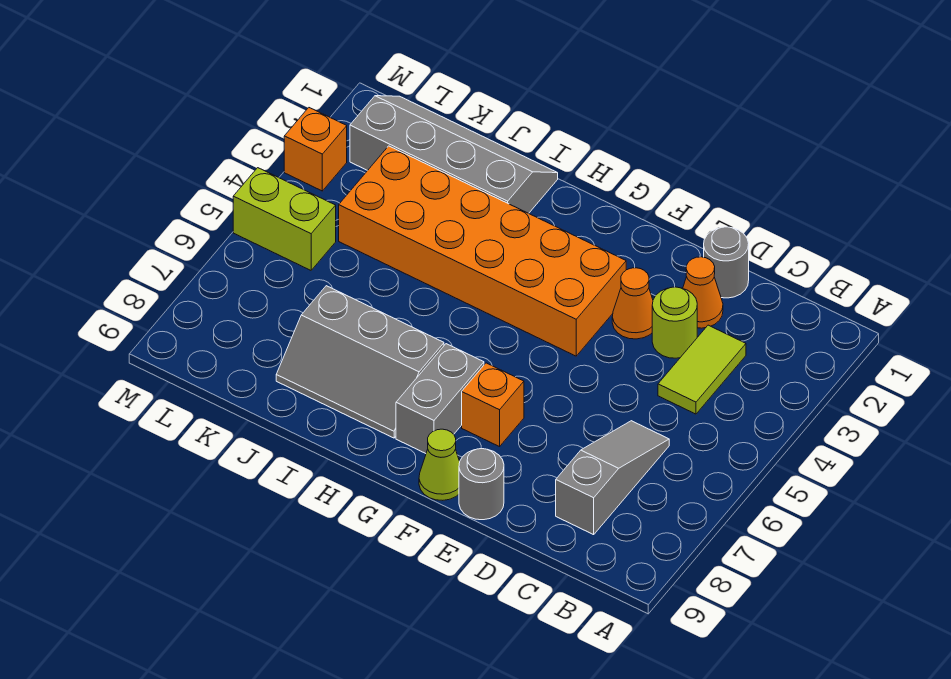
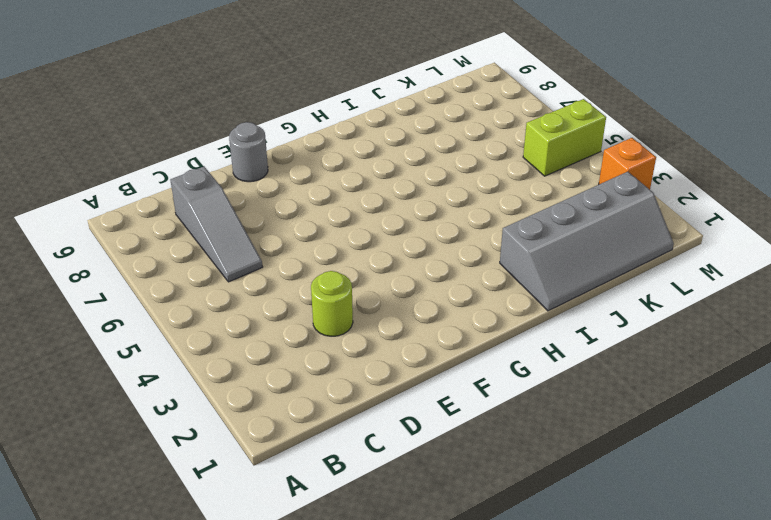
none -> lime 1x2 tile [658,325,746,414]
none -> grey 1x1 round brick [704,227,749,298]
none -> orange 1x1 cone [683,257,723,328]

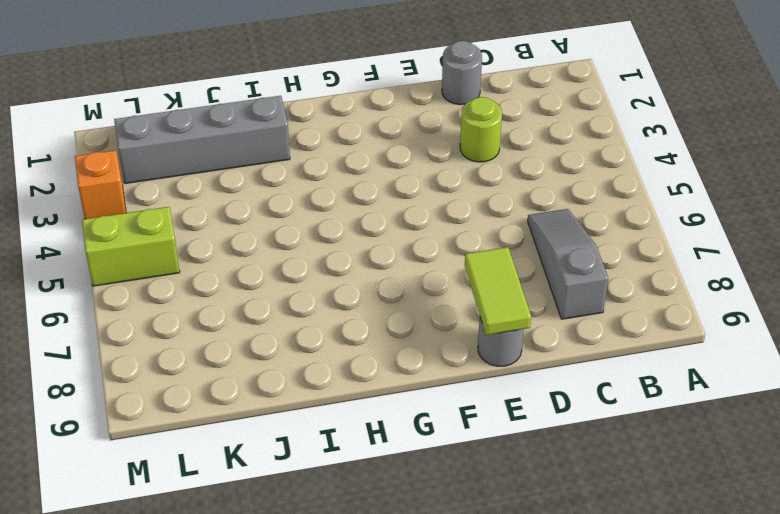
lime 1x2 tile [465,247,531,335] -> lime 1x2 tile moved to [658,325,746,414]
none -> orange 1x1 cone [683,257,723,328]
none -> orange 1x1 cone [612,268,653,339]
none -> orange 2x6 brick [339,146,626,356]

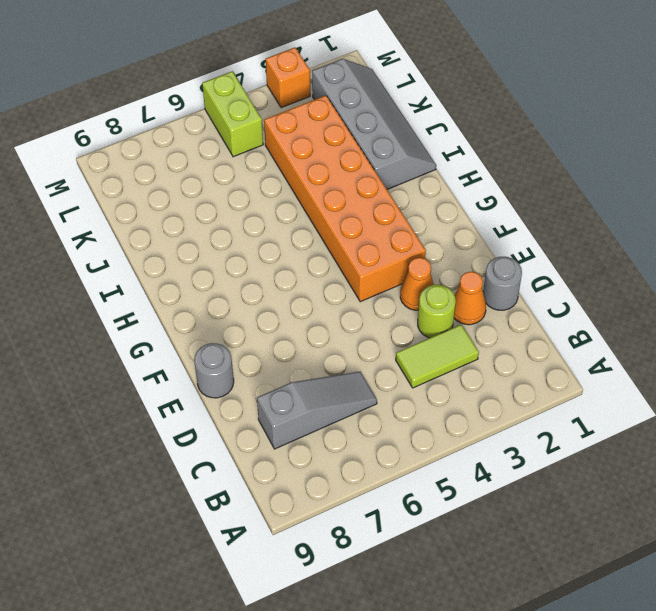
none -> orange 1x1 brick [462,363,524,447]
none -> lime 1x1 cone [419,429,460,500]
none -> grey 1x2 brick [396,344,484,453]

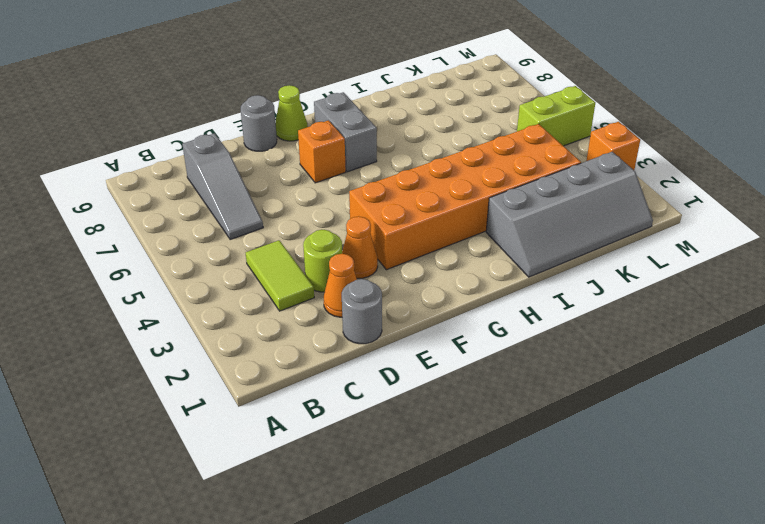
none -> grey 2x3 slope [276,286,444,438]

